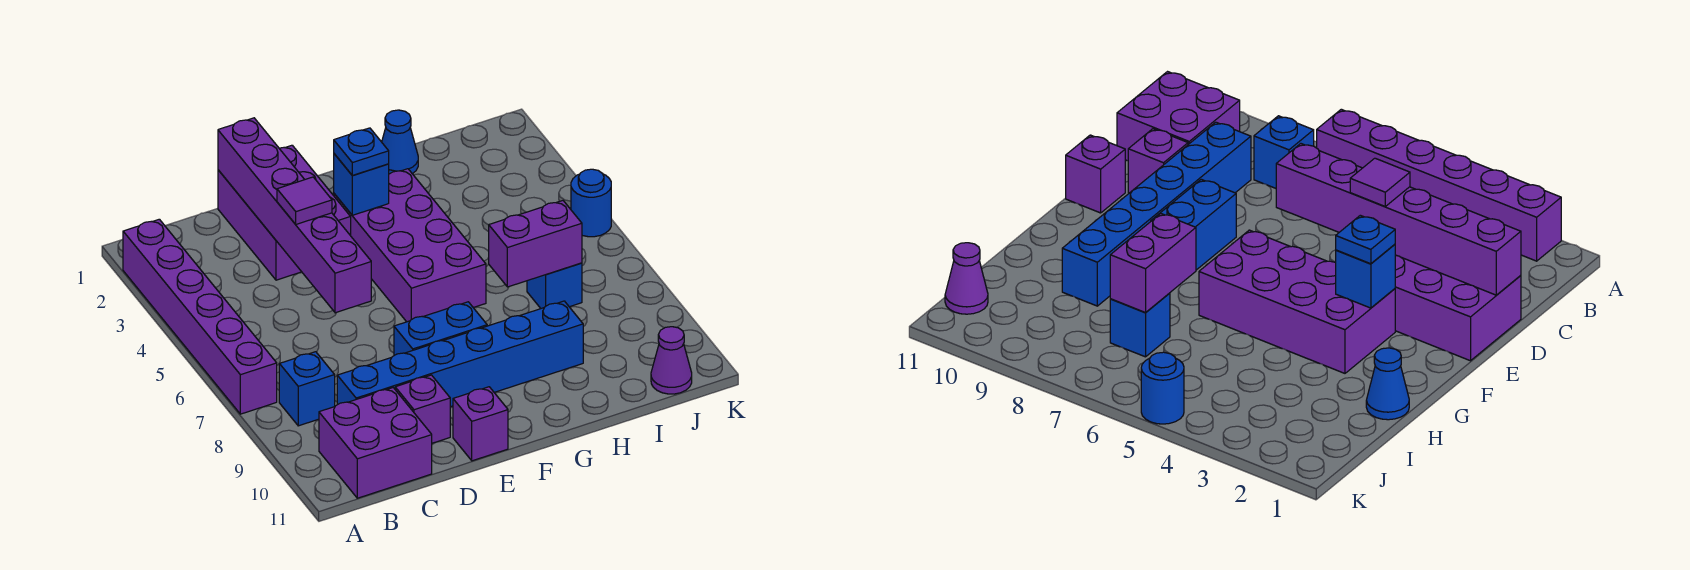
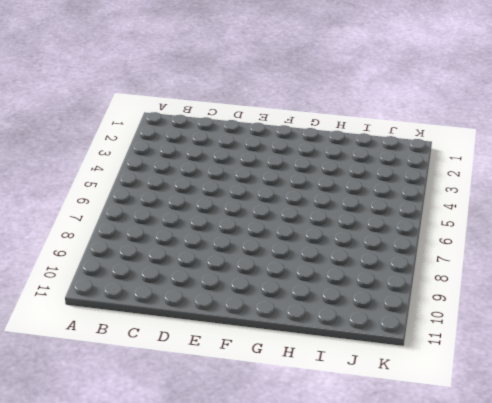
none -> purple 1x6 brick [123,219,277,414]
none -> blue 1x1 brick [279,352,335,426]
none -> purple 2x2 brick [319,388,432,498]

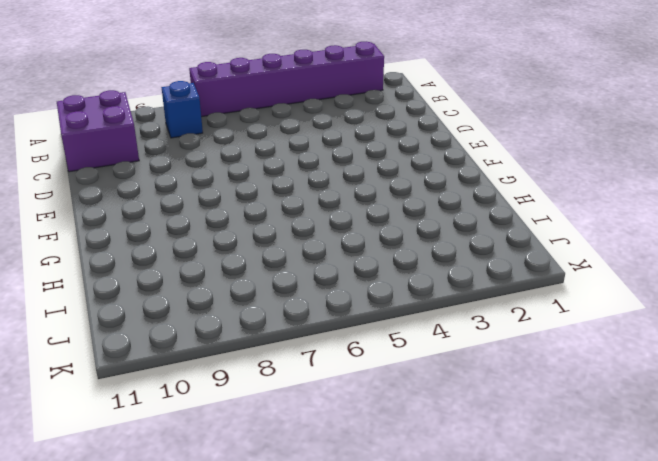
none -> blue 1x6 brick [337,301,583,407]
none -> purple 2x3 brick [218,145,351,280]
none -> purple 1x1 brick [395,375,450,443]

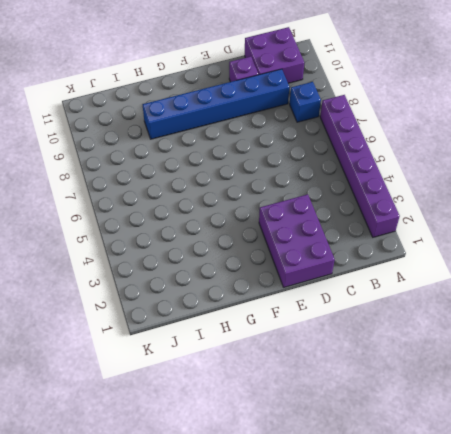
none -> blue 1x2 brick [394,302,487,355]
none -> purple 1x1 brick [453,387,508,461]
none -> purple 2x4 brick [334,169,486,322]

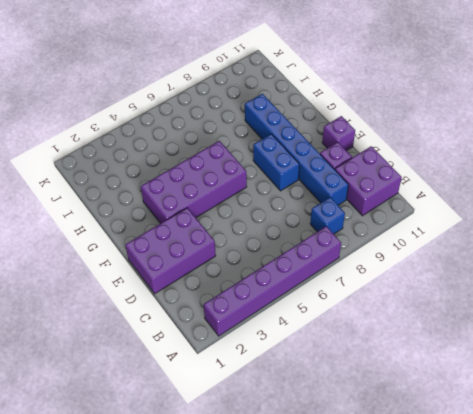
none -> blue 1x1 cone [382,110,418,174]
none -> blue 1x1 brick [527,263,582,308]
none -> purple 1x1 cone [651,327,692,394]

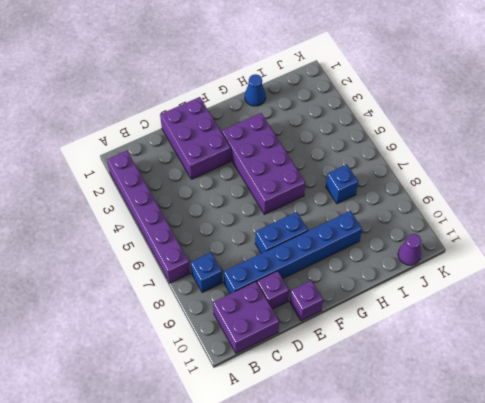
none -> blue 1x1 round brick [571,169,611,237]
none -> purple 1x6 brick [218,118,371,313]
none -> blue 1x1 brick [334,154,389,215]

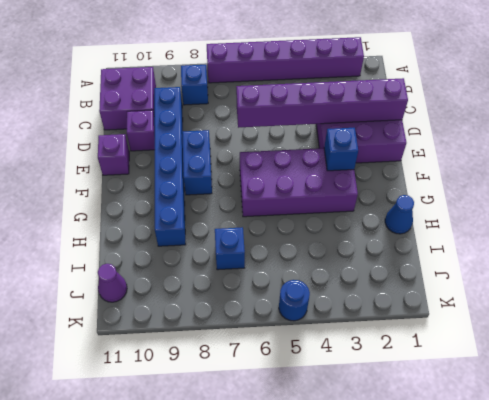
none -> purple 1x2 brick [489,201,582,287]
none -> purple 1x1 tile [277,177,332,224]
none -> blue 1x1 plate [334,128,389,176]

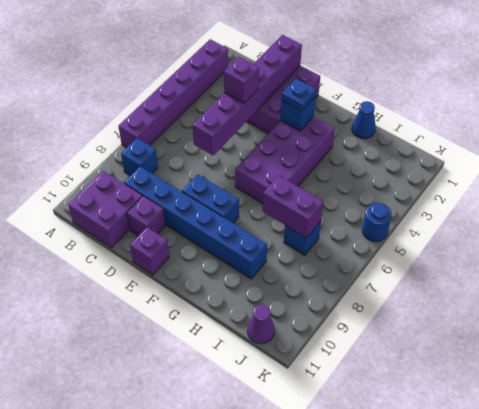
purple 1x1 brick [224,57,259,103] -> purple 1x1 tile [277,177,332,224]

